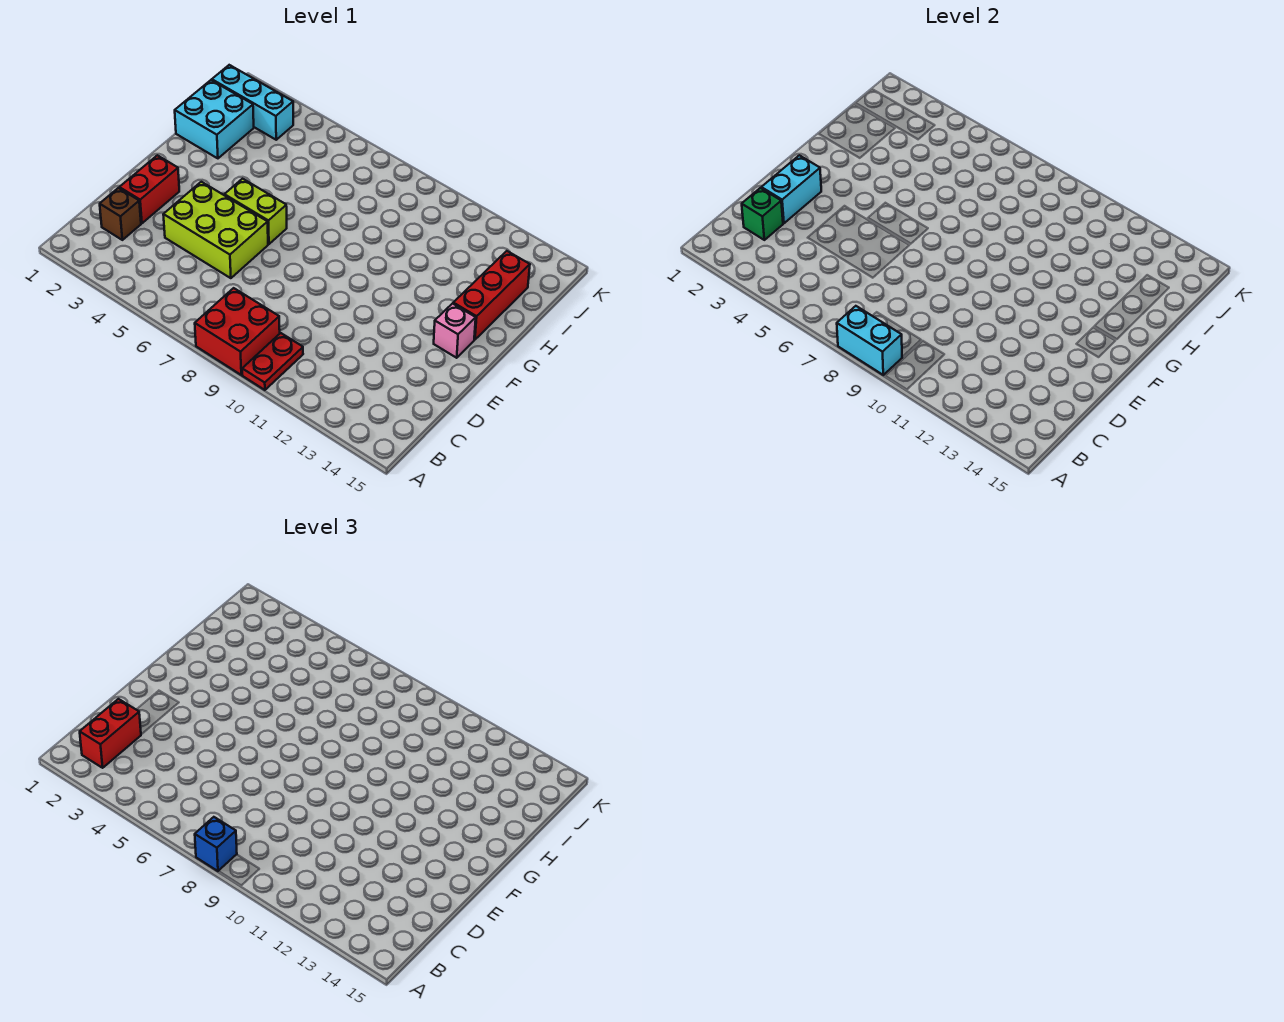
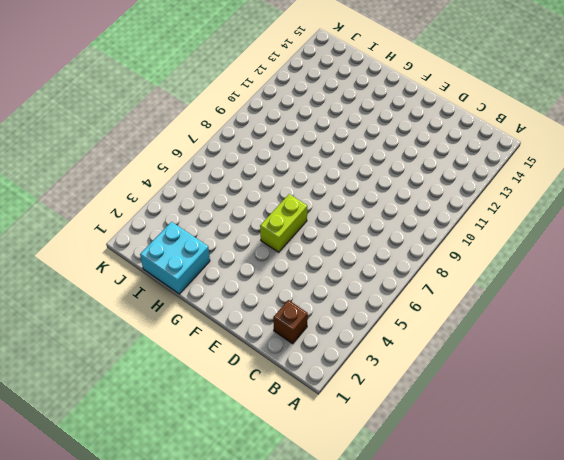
none -> red 2x2 brick [195,288,280,375]
none -> red 1x2 plate [242,333,303,390]
none -> red 1x2 brick [119,155,179,223]

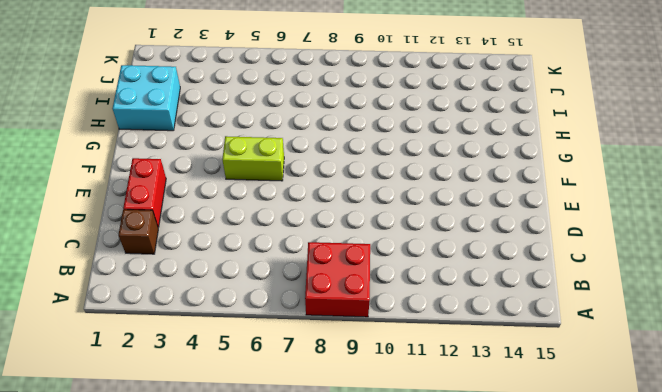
none -> red 1x2 plate [242,333,303,390]
none -> lime 2x3 brick [163,182,268,278]
none -> pink 1x1 brick [434,304,476,358]

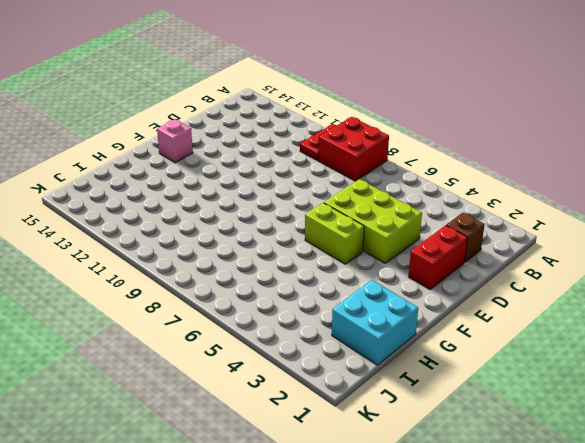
none -> red 1x3 brick [453,251,530,340]
none -> cyan 1x3 brick [212,65,293,140]
none -> cyan 1x2 brick [837,306,902,375]

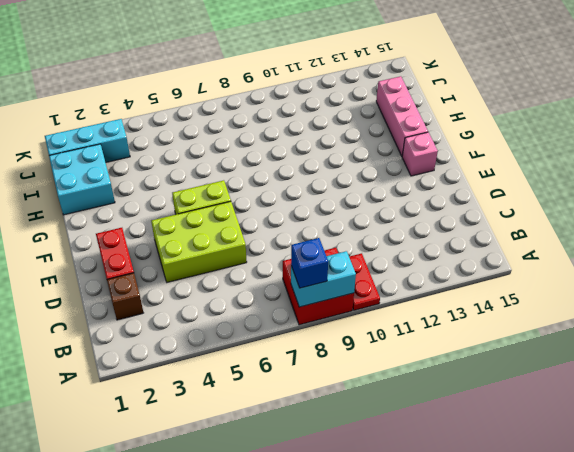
pink 1x3 brick [376,76,428,156] -> red 1x3 brick [453,251,530,340]
none -> green 1x1 brick [742,188,783,240]
none -> cyan 1x2 brick [761,155,821,223]
none -> red 1x2 brick [80,699,141,768]

